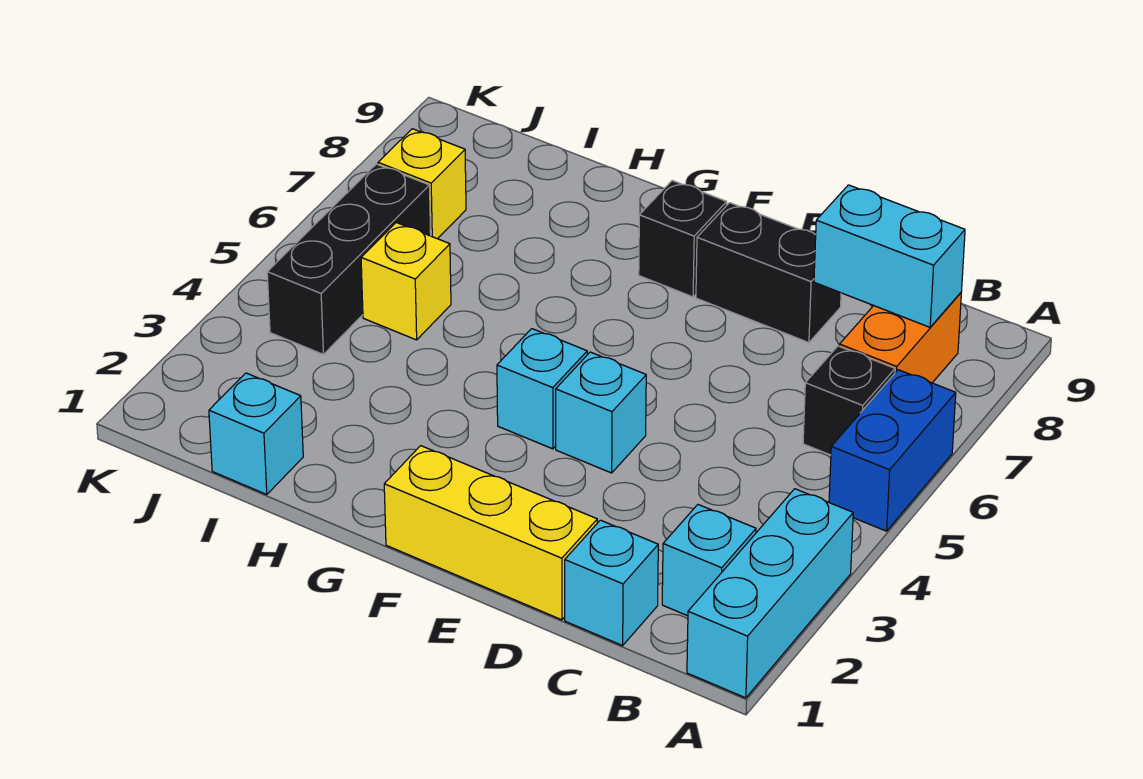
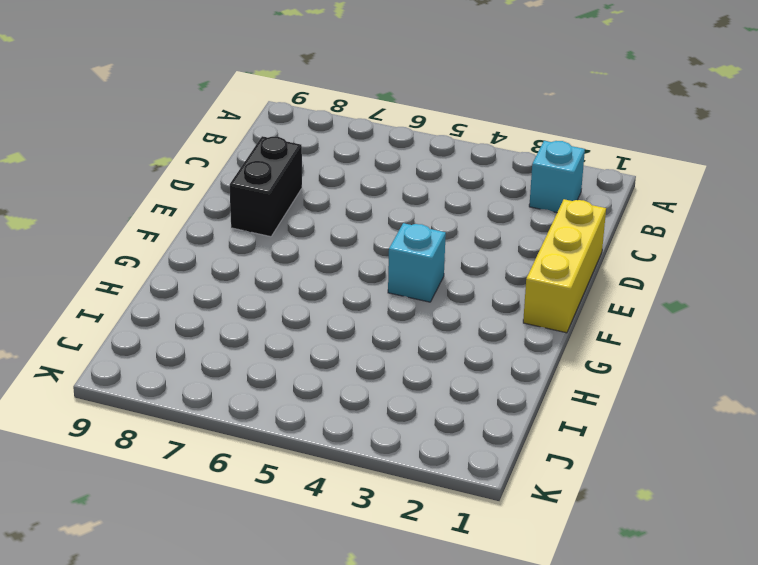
none -> cyan 1x3 brick [687,489,853,698]
none -> blue 1x2 brick [829,370,956,531]
none -> black 1x1 brick [803,346,895,455]

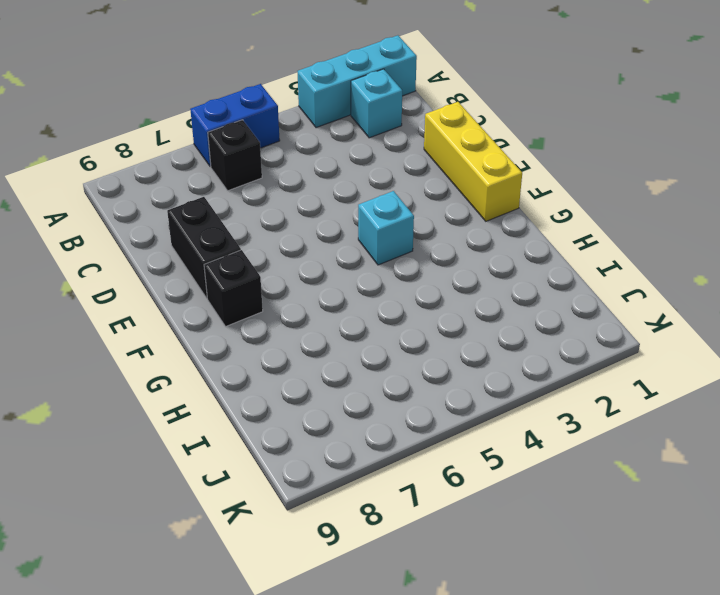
none -> orange 1x2 brick [839,293,961,383]
none -> cyan 1x1 brick [565,520,658,646]
none -> cyan 1x1 brick [556,352,646,473]

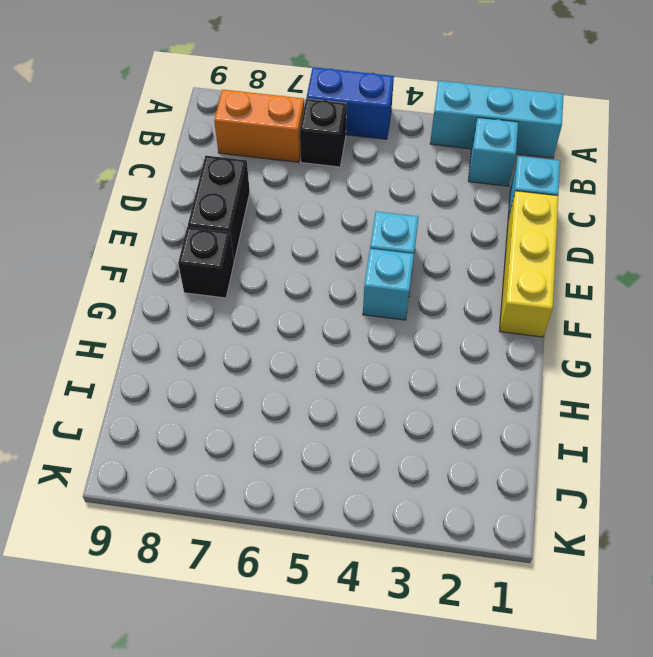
none -> cyan 1x1 brick [209,373,303,495]
none -> yellow 1x1 brick [361,223,451,340]
none -> black 1x3 brick [267,164,431,354]

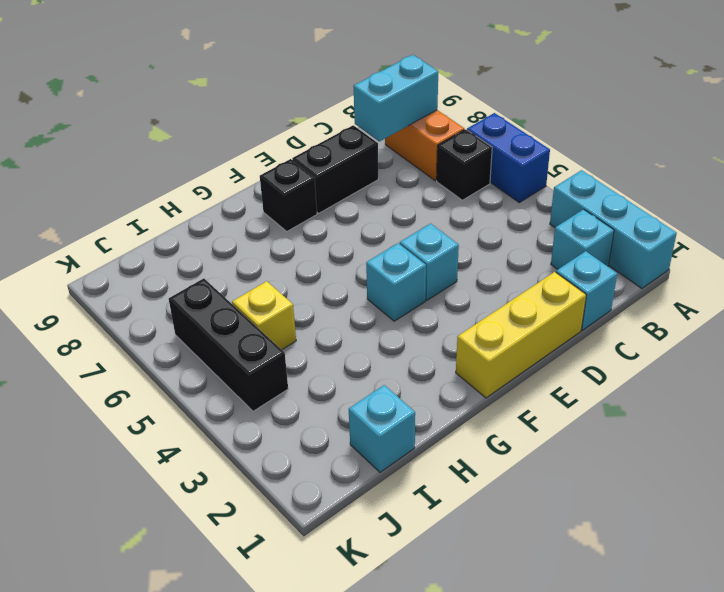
none -> yellow 1x1 brick [378,129,466,239]

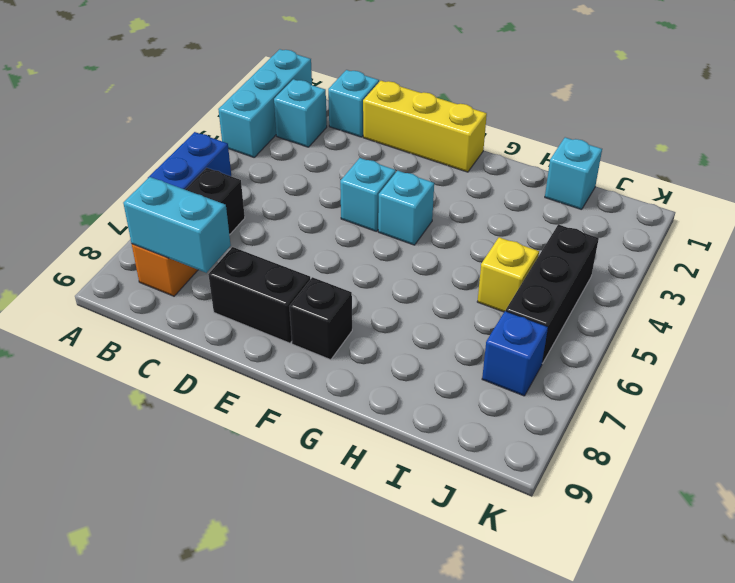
blue 1x1 brick [482,311,548,396] -> yellow 1x1 brick [378,129,466,239]

